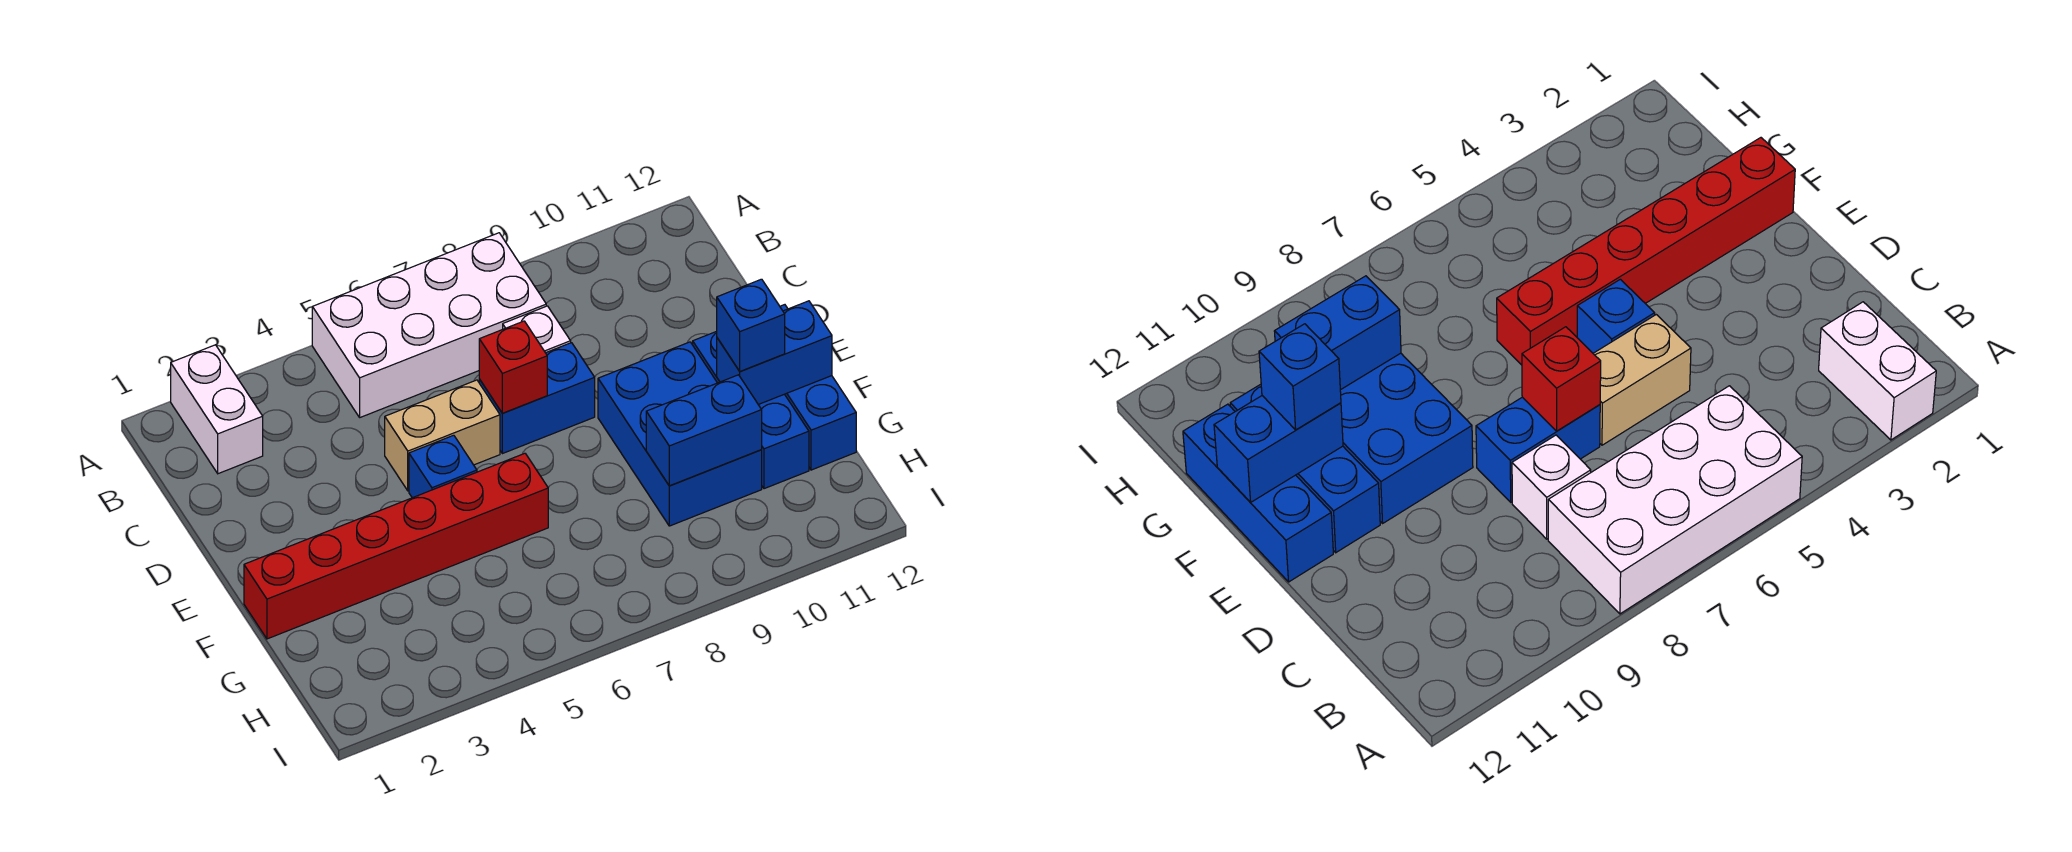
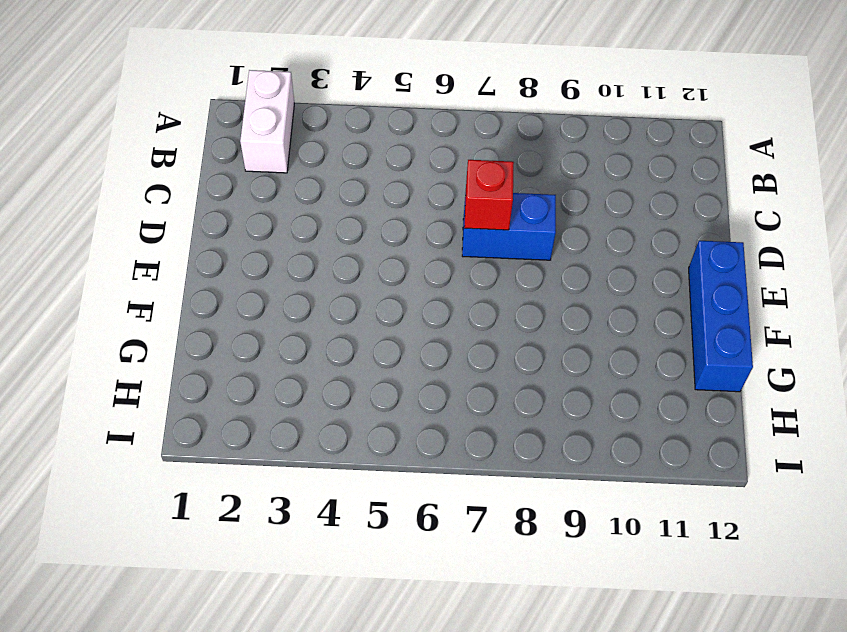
none -> white 2x4 brick [312,233,546,417]
none -> white 1x1 brick [503,306,571,353]
none -> tan 1x2 brick [385,380,500,491]

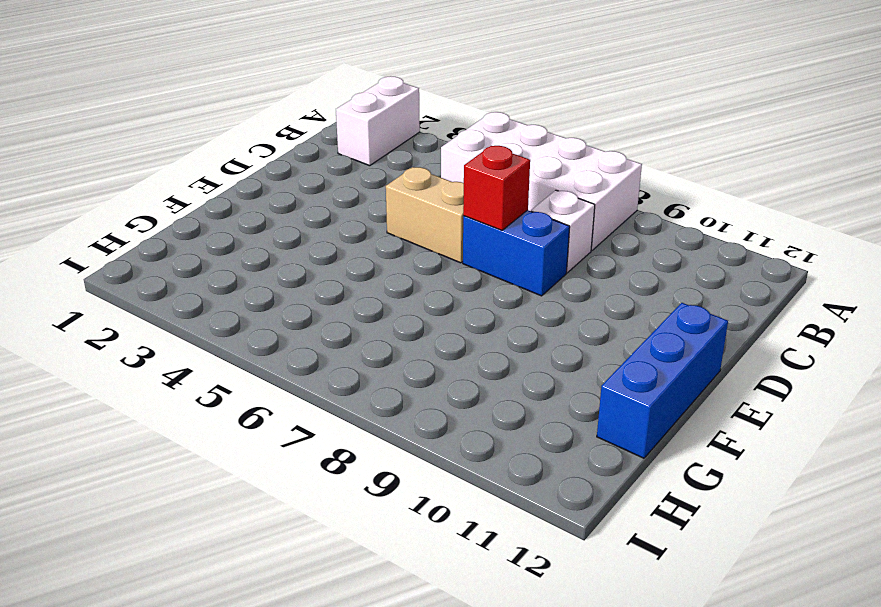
none -> blue 1x1 brick [409,435,477,498]
none -> blue 2x3 brick [598,342,762,526]
none -> blue 1x3 brick [693,331,809,489]

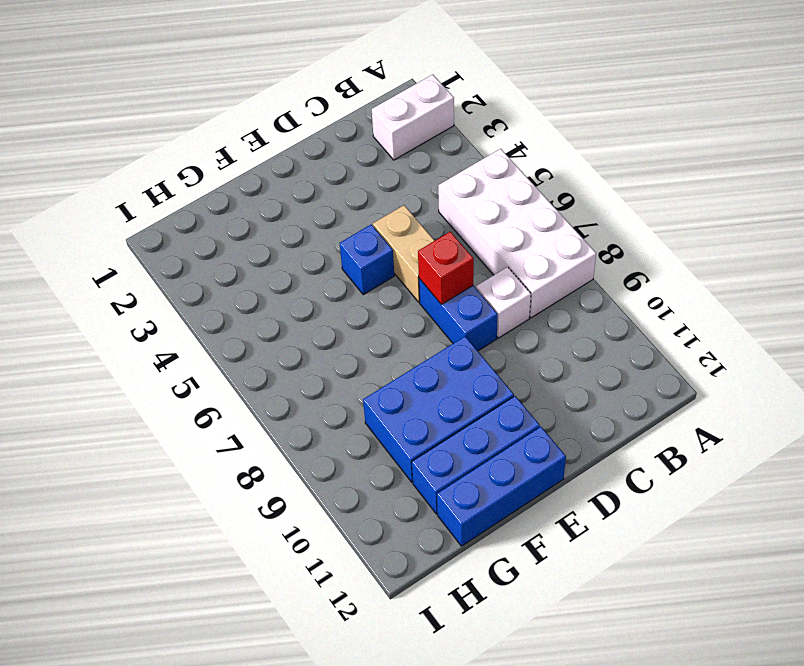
none -> red 1x6 brick [244,453,548,639]
none -> blue 1x2 brick [717,301,832,405]
none -> blue 1x2 brick [646,375,762,486]

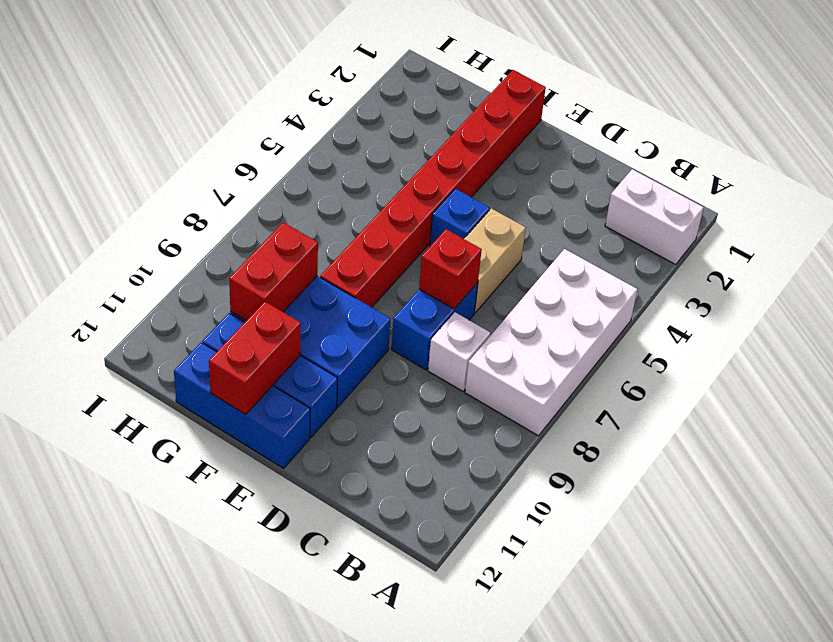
red 1x8 brick [320,70,546,307] -> red 1x6 brick [244,453,548,639]
red 1x2 brick [209,302,301,415] -> blue 1x2 brick [717,301,832,405]
red 1x2 brick [229,222,318,321] -> blue 1x2 brick [646,375,762,486]
none -> blue 1x1 brick [717,279,785,371]

